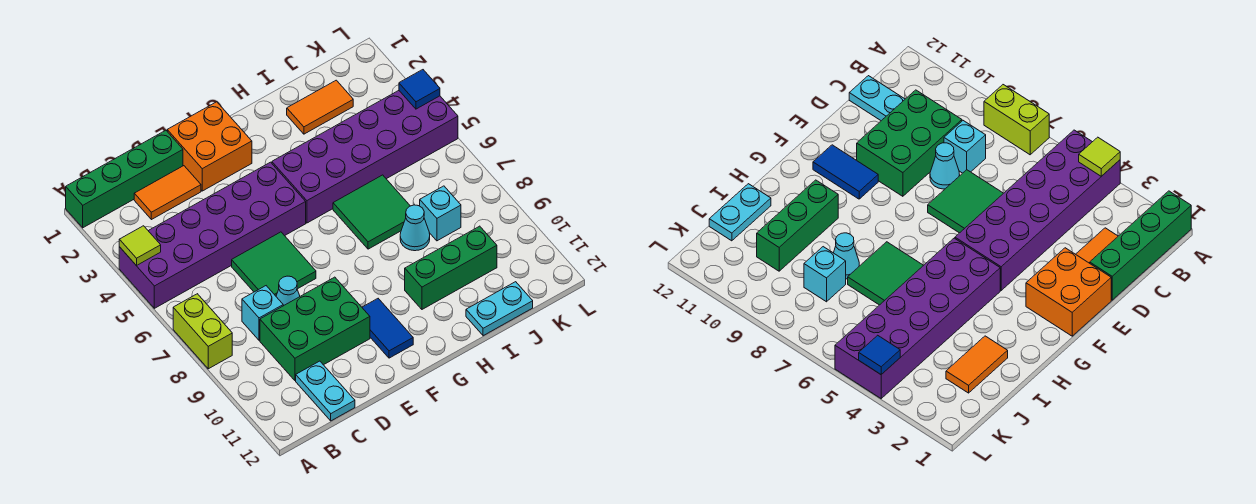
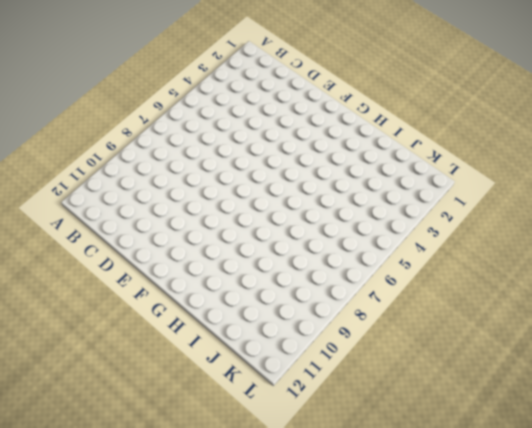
none -> green 1x4 brick [66,130,183,228]
none -> purple 2x6 brick [119,162,306,308]
none -> lime 1x2 brick [173,294,232,369]

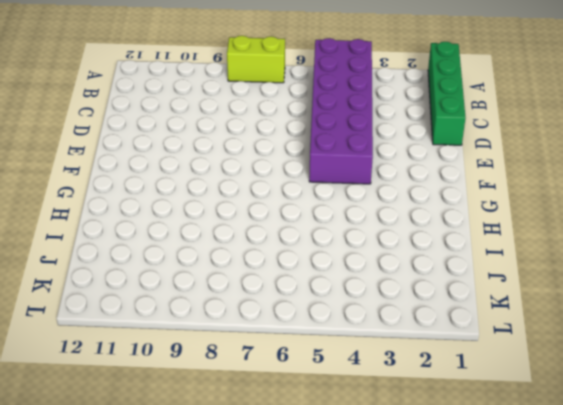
none -> orange 1x2 tile [134,166,201,220]
none -> cyan 1x1 brick [242,286,283,340]
none -> green 2x3 brick [260,277,370,381]

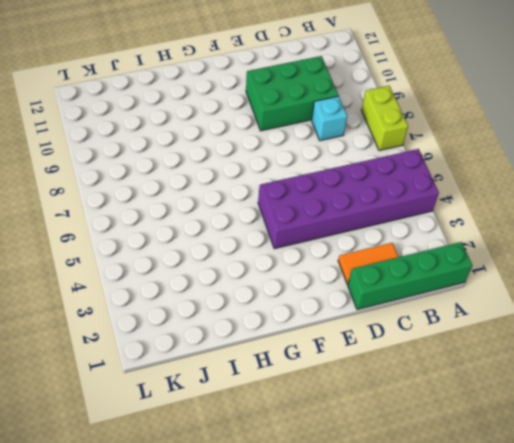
none -> cyan 1x2 plate [296,361,355,421]
none -> green 2x2 tile [232,232,316,296]
none -> cyan 1x1 cone [276,276,300,306]

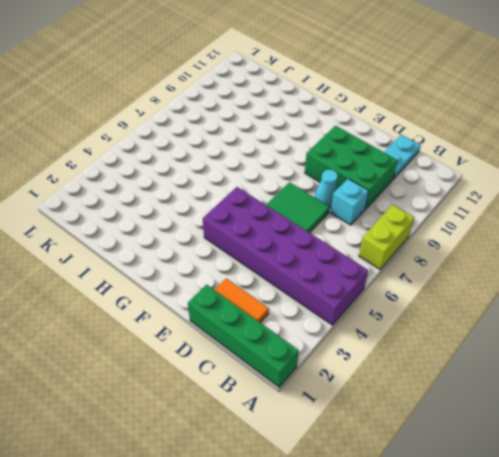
none -> orange 2x2 brick [167,102,252,191]
none -> blue 1x2 tile [362,299,413,358]
none -> purple 2x6 brick [272,91,458,223]

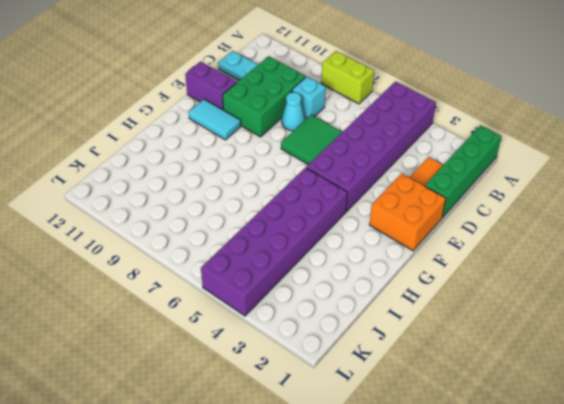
purple 1x2 brick [185,61,237,110] -> none
cyan 1x2 tile [189,99,241,140] -> blue 1x2 tile [362,299,413,358]
none -> green 2x2 tile [333,175,410,249]
none -> green 1x3 brick [405,226,497,309]
none -> orange 1x2 tile [287,80,353,134]

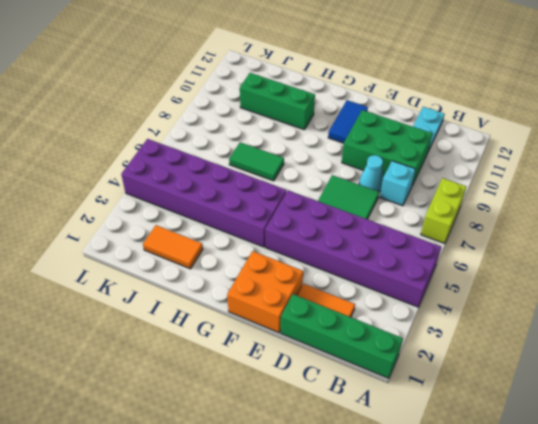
green 1x2 tile [229,142,284,181] -> green 2x2 tile [333,175,410,249]
none -> cyan 1x1 cone [400,205,430,251]
none -> cyan 1x2 plate [466,282,533,336]
none -> cyan 1x1 brick [420,186,461,241]

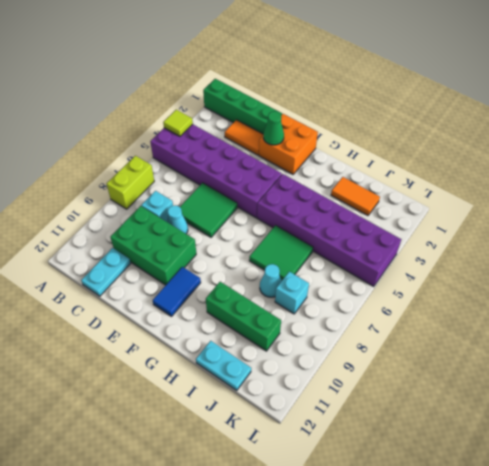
green 1x1 cone [263,111,284,145] -> none
none -> blue 1x1 tile [399,70,440,109]

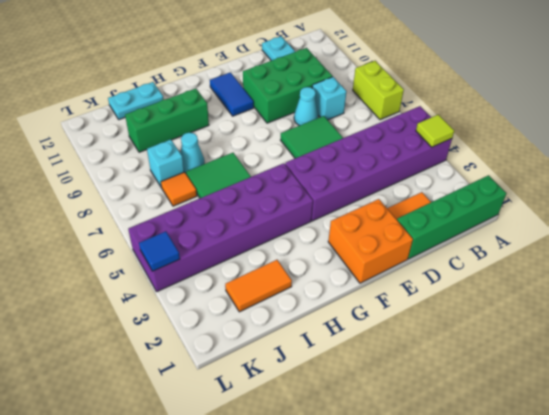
orange 1x1 tile [161,172,197,206] -> none

